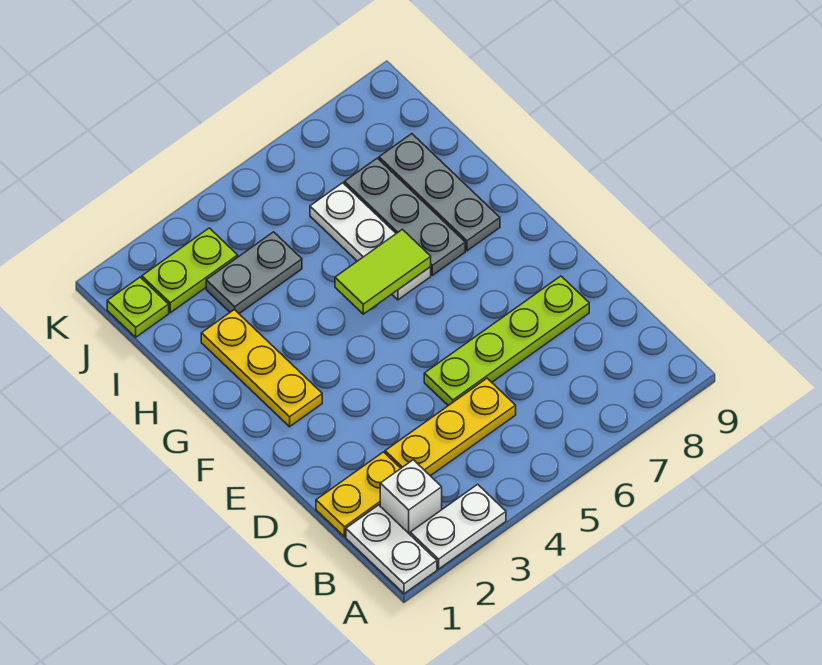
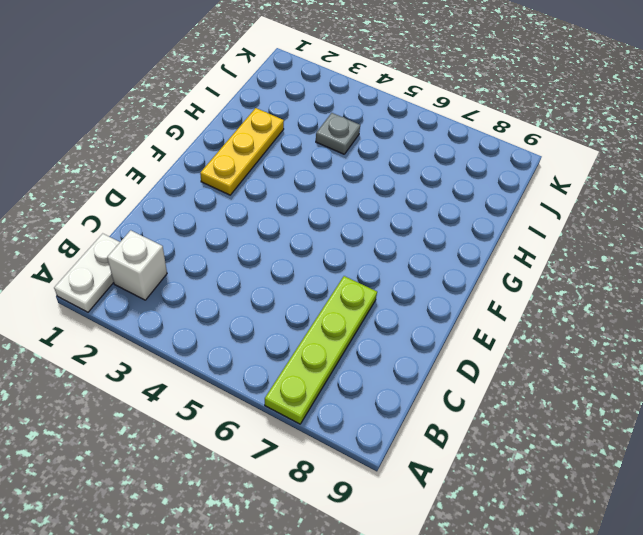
lime 1x4 plate [265,276,377,424] -> lime 1x4 plate turned to [424,276,589,406]
grey 1x1 plate [316,113,360,154] -> grey 1x2 plate [206,232,302,313]
none -> white 1x2 plate [410,484,506,569]
none -> yellow 1x2 plate [316,452,401,537]
none -> yellow 1x3 plate [385,378,516,476]

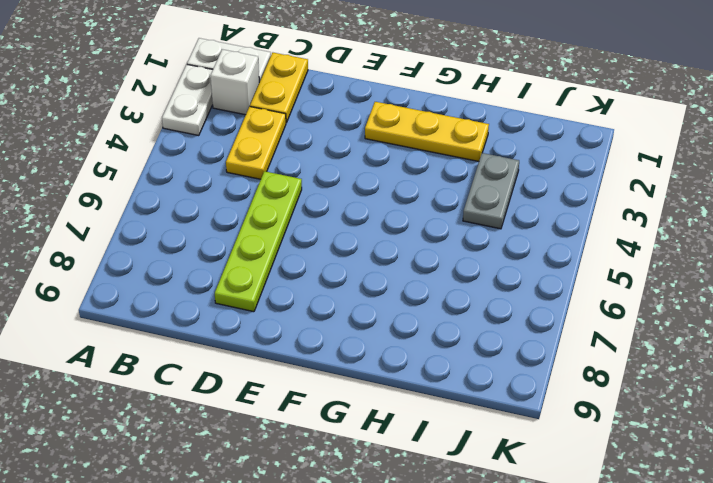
yellow 1x2 plate [226,107,286,179] -> yellow 1x3 plate [385,378,516,476]
none -> white 1x3 plate [310,183,431,300]
none -> grey 1x3 plate [344,158,465,275]
none -> grey 1x3 plate [379,134,500,251]

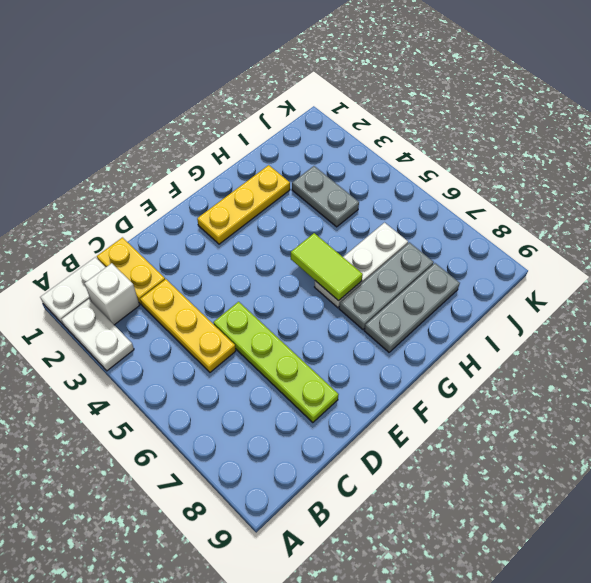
none -> lime 1x1 plate [107,277,169,337]
none -> lime 1x2 plate [142,228,238,313]

